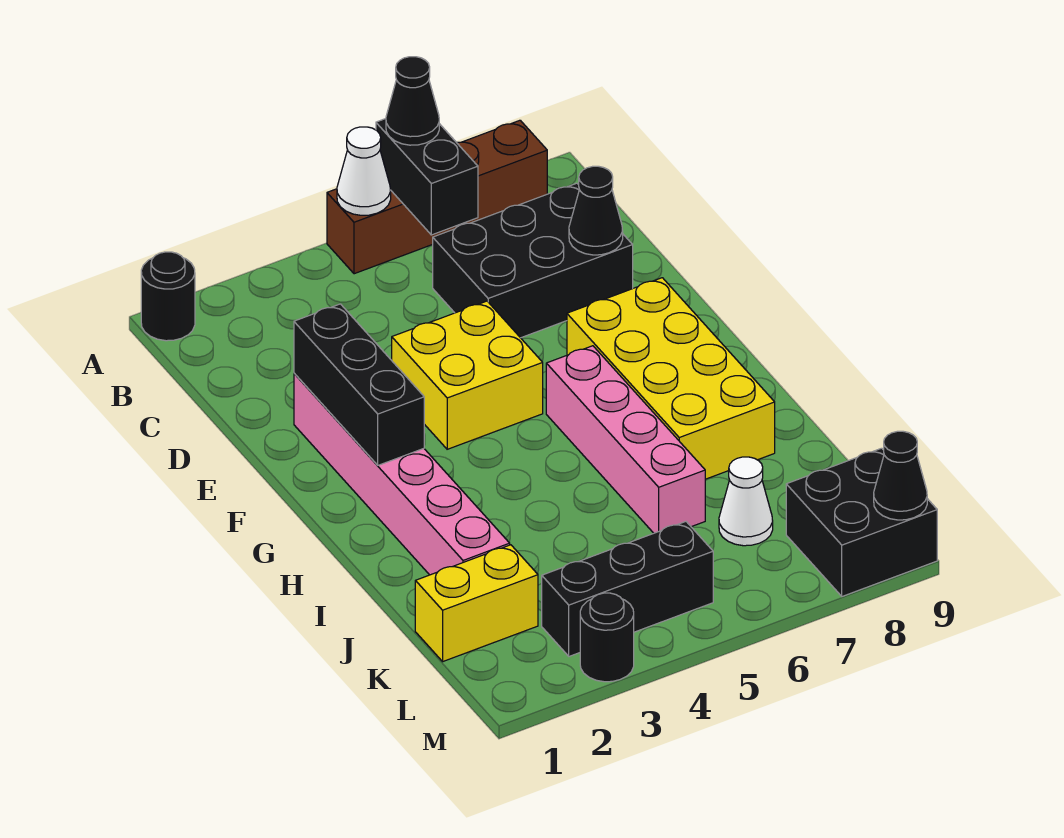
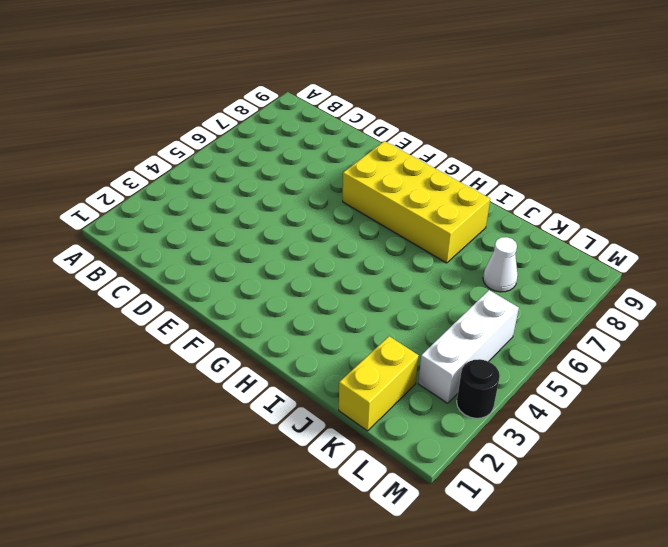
white 1x3 brick [418,290,519,403] -> black 1x3 brick [542,522,713,656]
none -> black 1x1 round brick [141,252,195,341]
none -> brown 1x4 brick [327,120,548,274]
none -> black 2x3 brick [433,183,633,338]

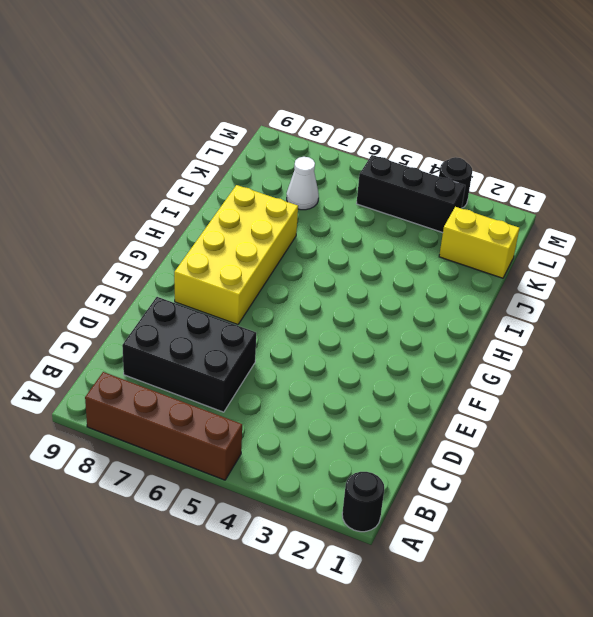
none -> pink 1x6 brick [294,373,510,575]
none -> yellow 2x2 brick [392,301,543,449]
none -> pink 1x4 brick [546,346,705,533]

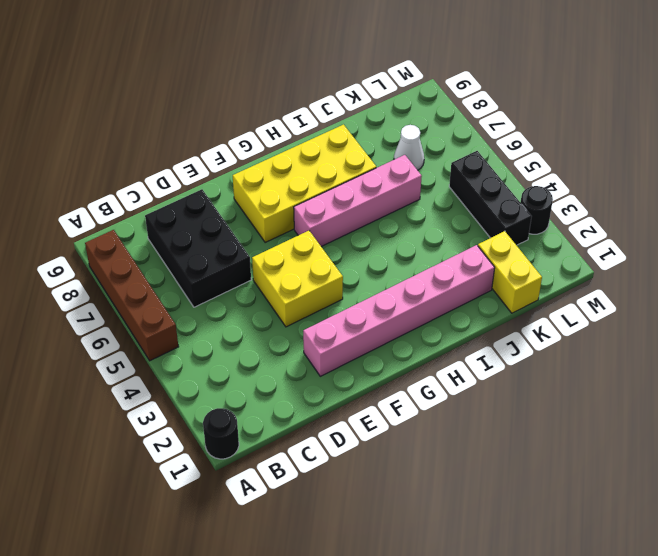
none -> black 2x2 brick [786,448,937,596]
none -> white 1x1 cone [337,127,391,215]
none -> black 1x2 brick [376,119,478,235]

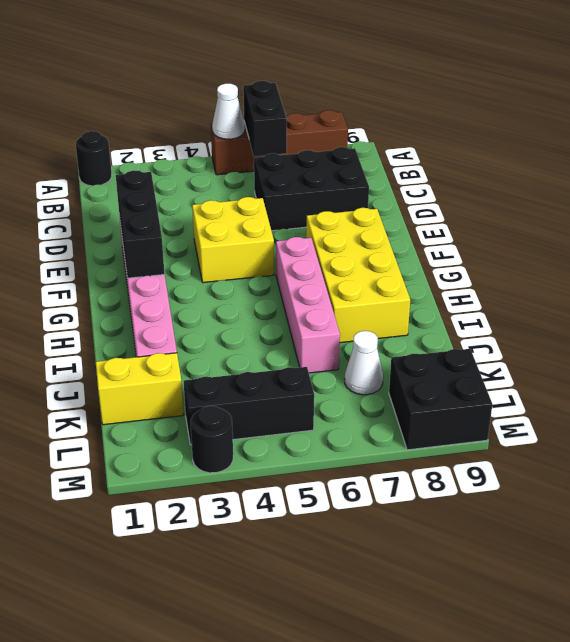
none -> black 1x1 cone [569,166,623,255]
none -> black 1x1 cone [874,431,927,520]
none -> black 1x1 cone [386,57,439,145]

